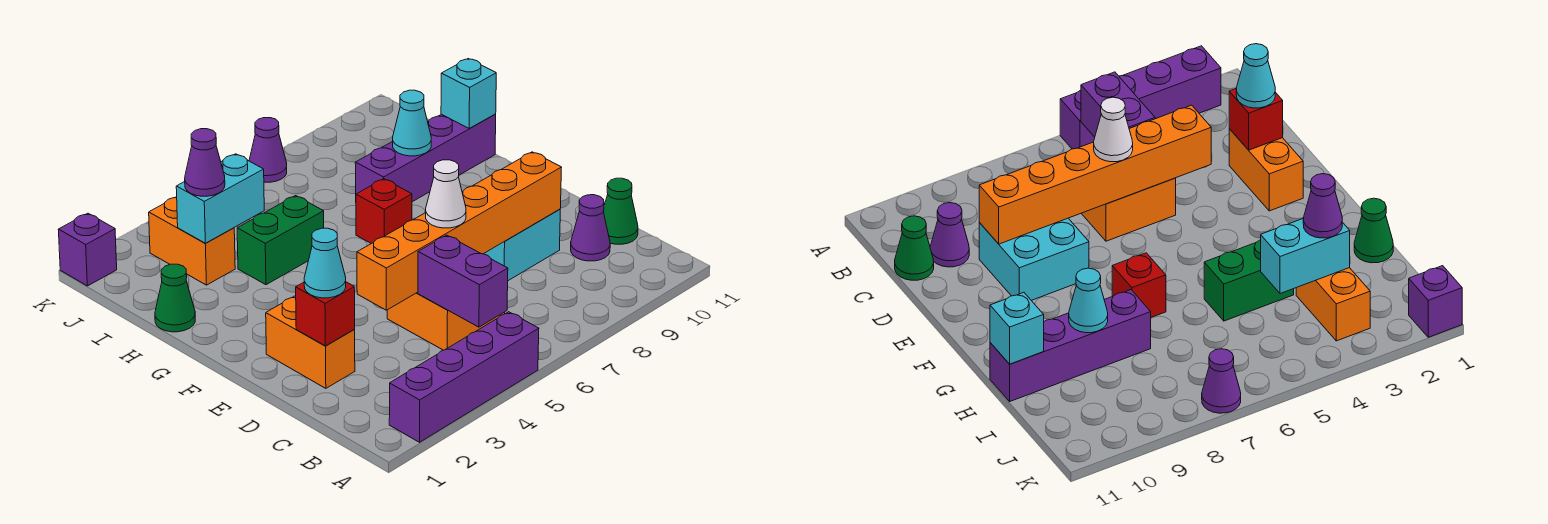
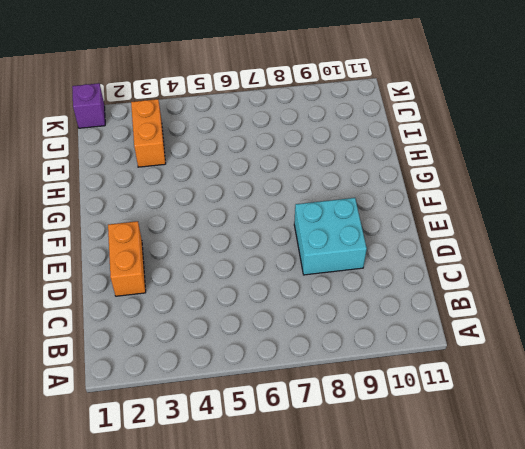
none -> purple 1x4 brick [389,312,539,442]
none -> orange 2x2 brick [387,292,505,350]
none -> purple 1x1 cone [571,195,610,261]

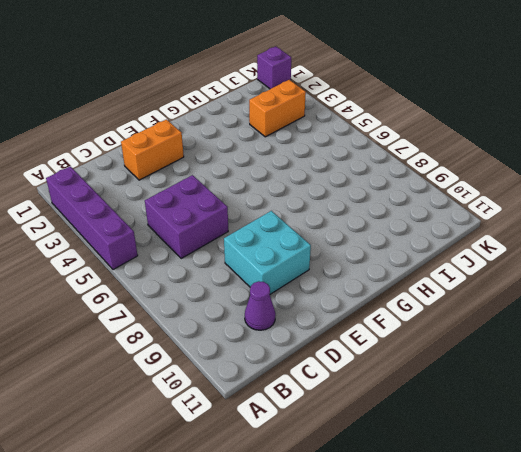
purple 2x2 brick [145,175,228,258] -> orange 2x2 brick [387,292,505,350]
none -> green 1x1 cone [603,178,638,244]
none -> red 1x1 brick [356,179,412,244]
none -> green 1x1 cone [155,264,195,332]

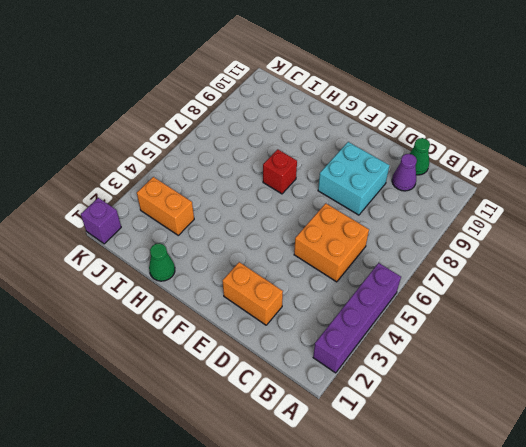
none -> green 1x2 brick [237,196,324,285]
none -> purple 1x4 brick [355,114,496,202]
none -> purple 1x1 cone [249,118,287,182]

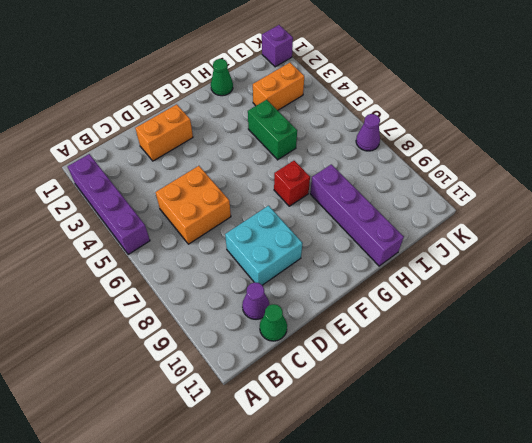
none -> purple 1x2 brick [418,235,508,327]
none -> red 1x1 brick [296,282,355,346]
none -> orange 1x6 brick [357,152,562,310]

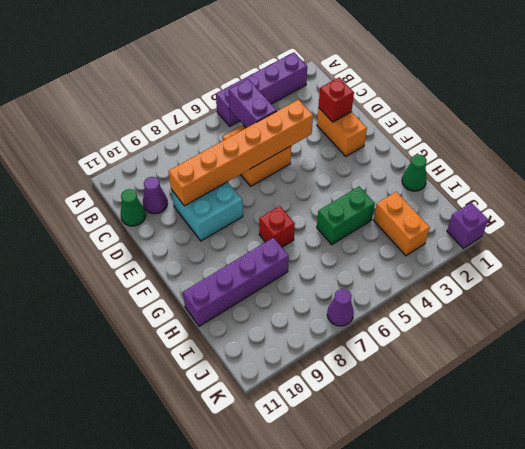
none -> cyan 1x1 cone [393,90,431,156]
none -> cyan 1x1 brick [441,59,496,129]
none -> cyan 1x2 brick [176,154,264,243]

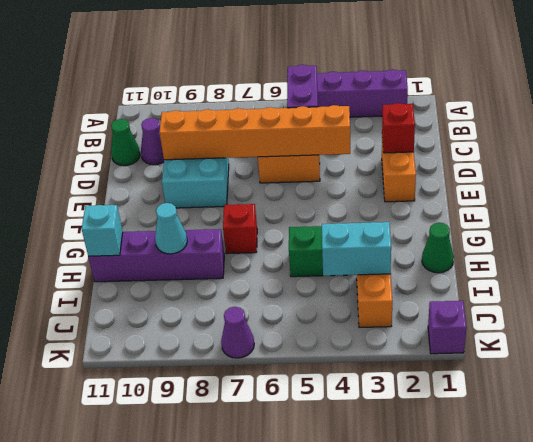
none -> cyan 1x1 cone [304,228,346,298]
none -> white 1x1 cone [426,160,466,228]
none -> purple 1x1 cone [185,129,225,196]

